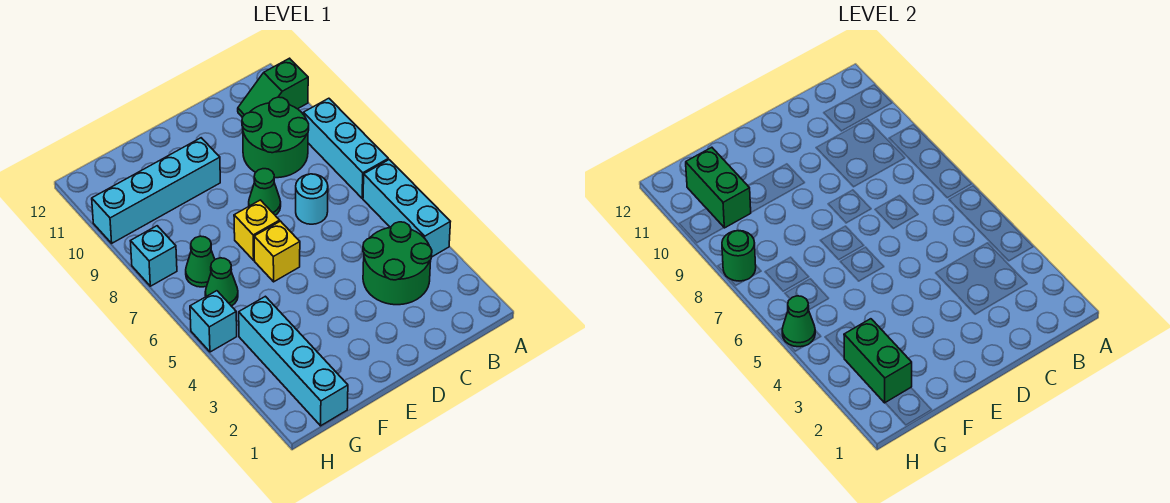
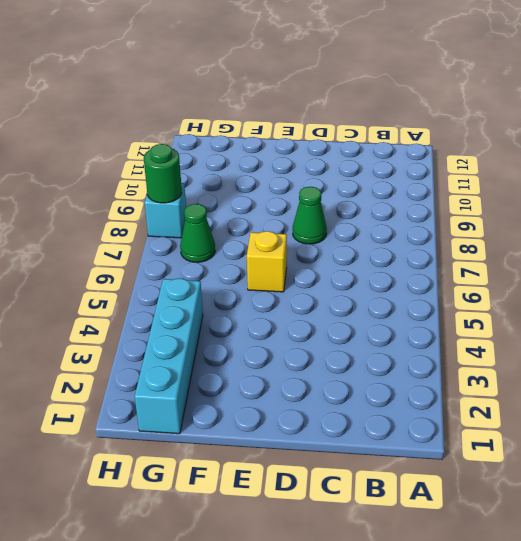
none -> cyan 1x3 brick [363,160,450,257]
none -> cyan 1x3 brick [303,98,388,198]
none -> green 1x2 slope [238,58,308,118]

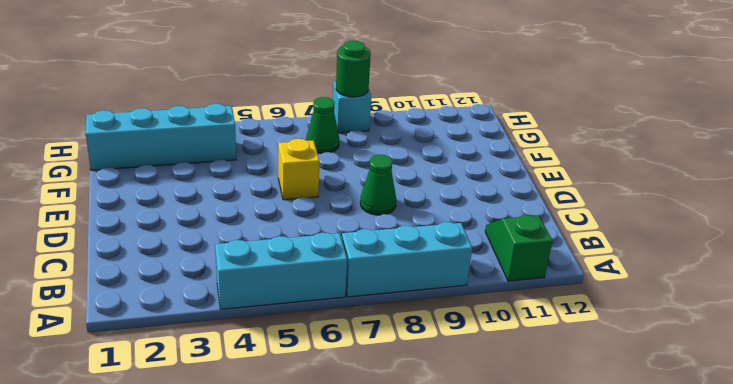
none -> green 2x2 round brick [363,222,432,305]
none -> green 2x2 round brick [242,97,309,178]
none -> cyan 1x1 round brick [296,174,328,224]

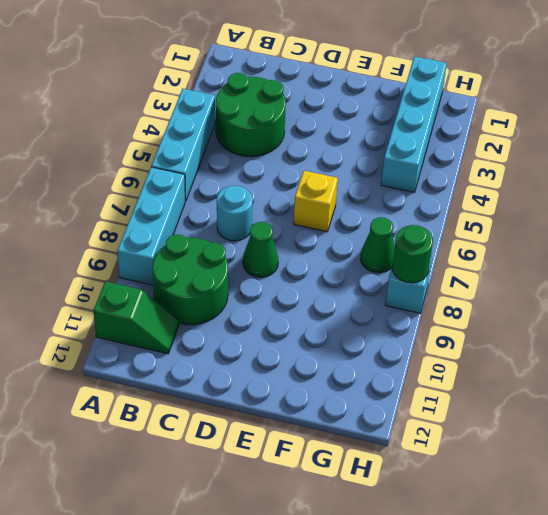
none -> yellow 1x1 brick [234,200,280,260]
none -> cyan 1x4 brick [92,138,220,243]
none -> green 1x1 cone [205,258,238,306]

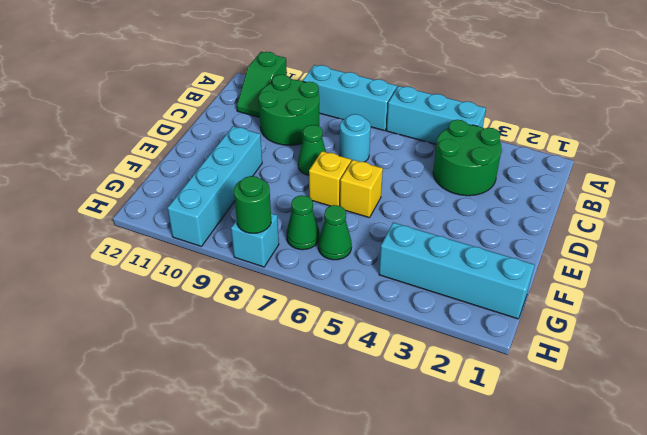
none -> cyan 1x1 brick [190,291,237,352]
none -> green 1x2 brick [844,319,912,403]
none -> green 1x2 brick [686,147,751,228]

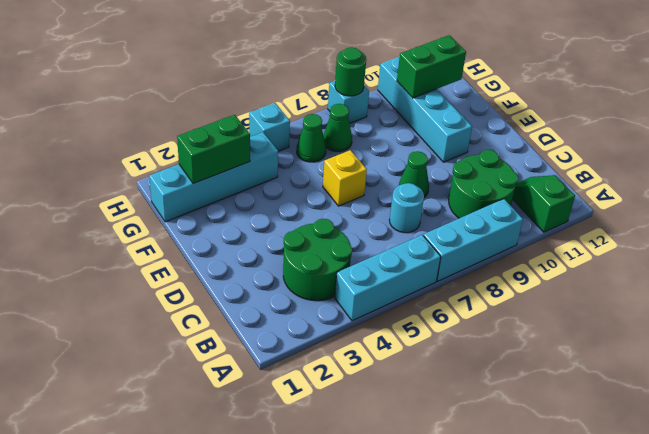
none -> yellow 1x1 brick [234,200,280,260]
none -> green 1x1 cone [782,296,815,347]

